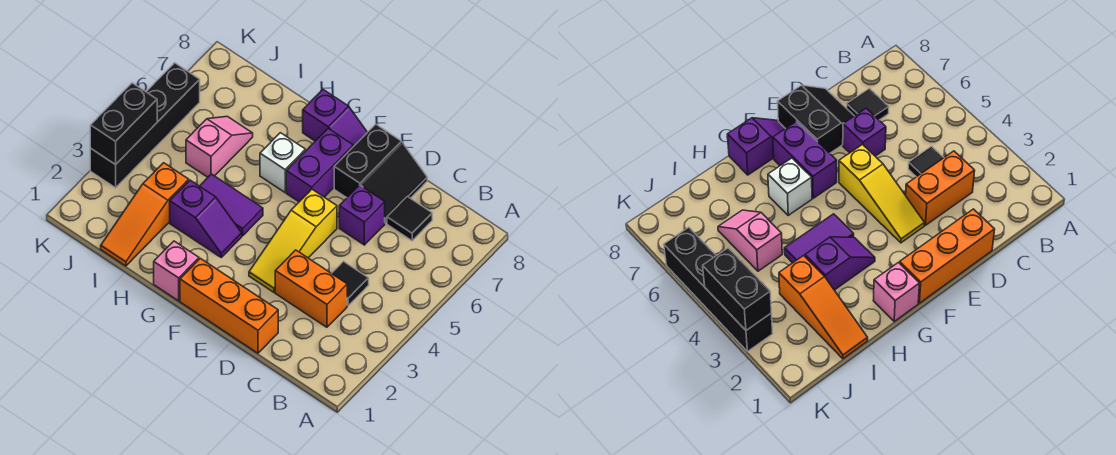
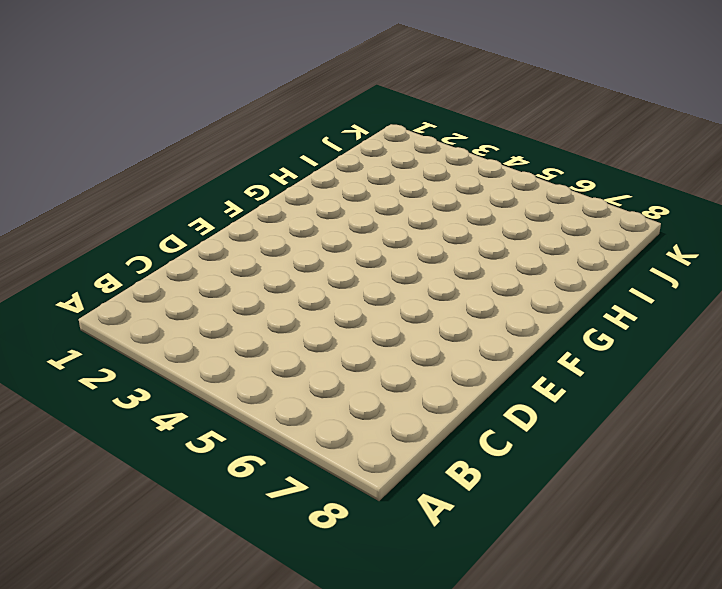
none -> orange 1x2 brick [275,250,347,327]
none -> black 1x1 tile [332,261,369,306]
none -> black 1x1 tile [387,196,432,241]

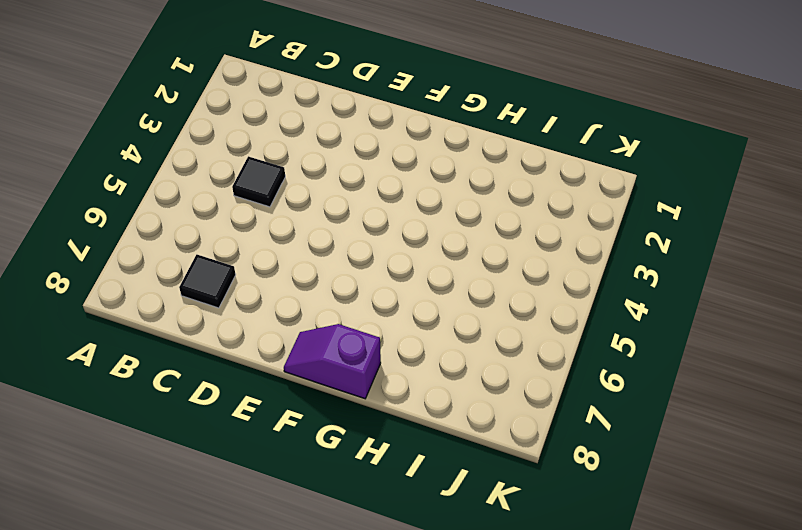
none -> orange 1x2 brick [275,250,347,327]
none -> orange 1x3 brick [180,258,278,353]
none -> purple 1x1 brick [339,185,385,245]

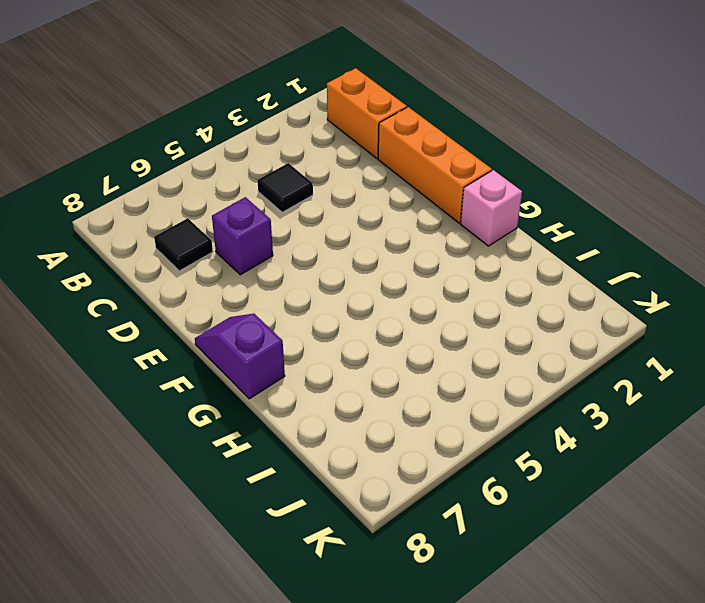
orange 1x2 brick [327,68,407,158] -> orange 1x2 brick moved to [275,250,347,327]
none -> black 2x2 slope [334,124,427,223]
none -> yellow 1x3 slope [249,189,337,292]
none -> purple 1x2 brick [286,129,353,202]

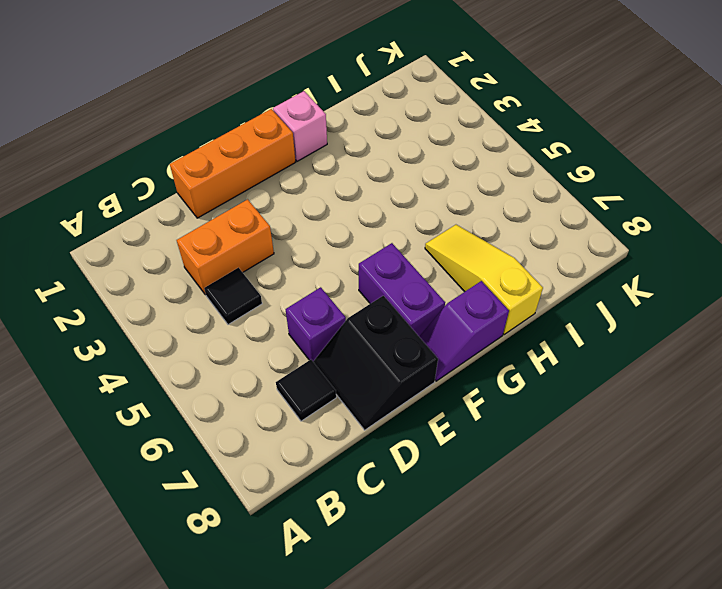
yellow 1x3 slope [425,225,543,335] -> yellow 1x3 slope moved to [249,189,337,292]
none -> purple 1x2 slope [170,180,242,257]
none -> purple 1x2 tile [200,174,263,236]
none -> white 1x1 brick [260,133,305,192]

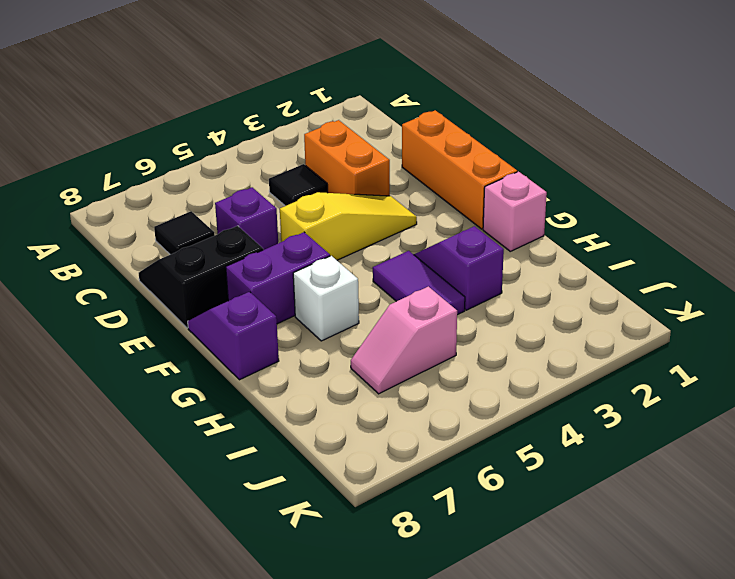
none -> orange 1x3 slope [101,163,189,266]
none -> black 1x4 brick [90,63,200,188]
none -> black 1x2 brick [90,83,157,165]

